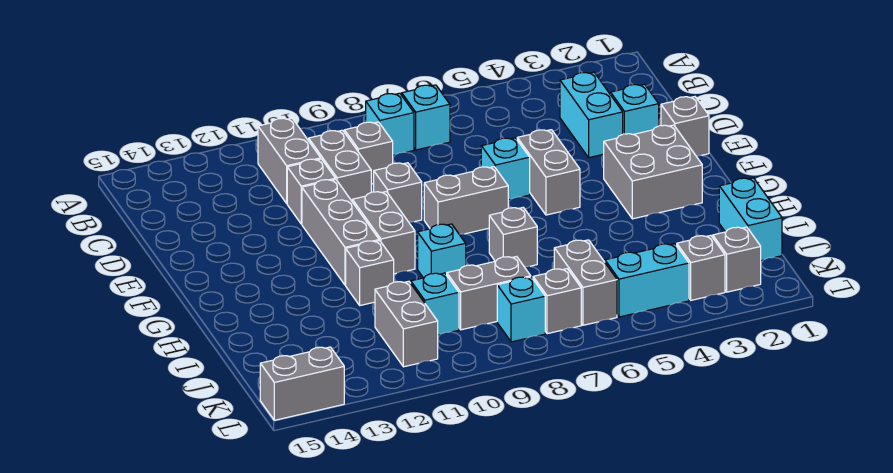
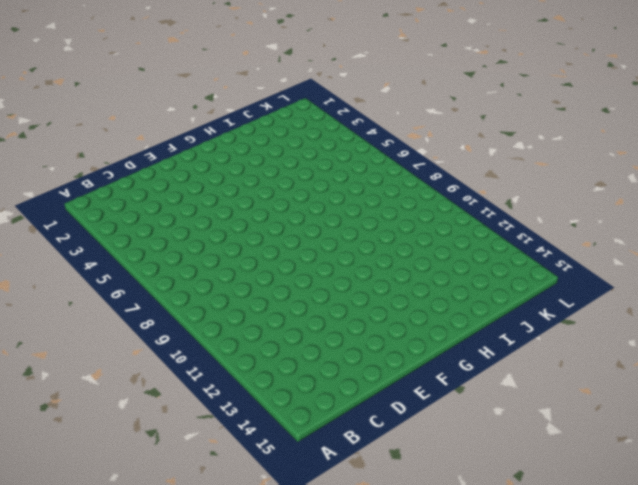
none -> cyan 1x1 brick [402,85,450,150]
none -> cyan 1x1 brick [366,93,414,155]
none -> grey 1x2 brick [258,118,321,203]
none -> cyan 1x2 brick [560,72,623,158]

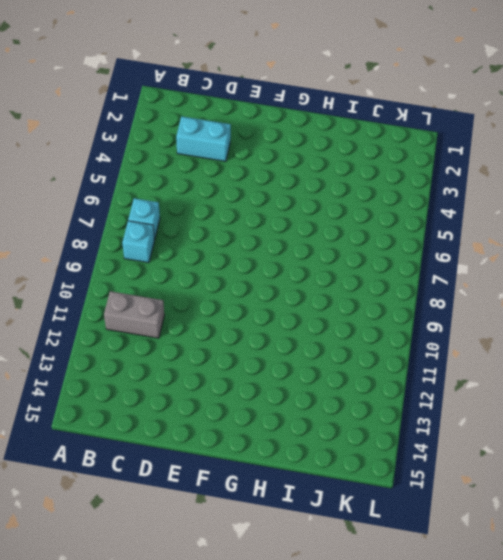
none -> grey 1x1 brick [345,122,393,184]
none -> grey 1x2 brick [308,130,371,201]
none -> cyan 1x1 brick [610,84,659,134]
none -> grey 1x1 brick [287,159,335,224]

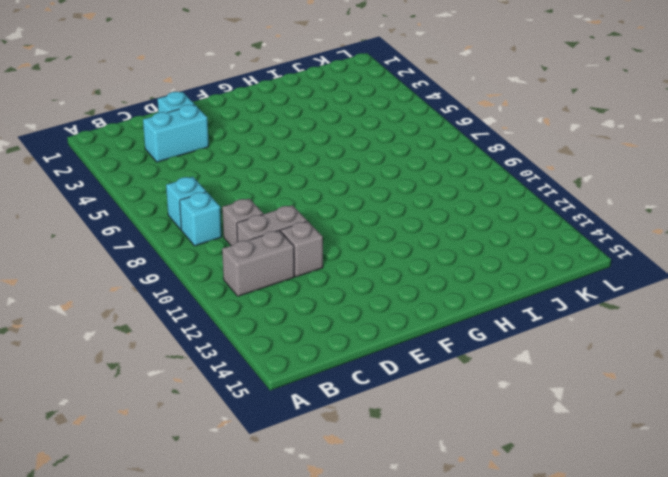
none -> grey 1x1 brick [661,97,709,156]
none -> grey 1x2 brick [517,130,580,215]
none -> cyan 1x1 brick [481,138,530,200]
none -> grey 1x1 brick [374,163,422,222]

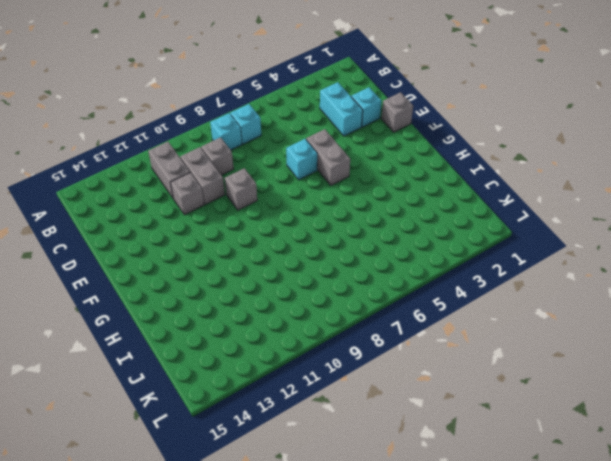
none -> grey 1x3 brick [302,179,379,285]
none -> grey 2x2 brick [604,125,702,219]
none -> grey 1x2 brick [424,167,508,234]
none -> grey 1x2 brick [352,191,415,274]

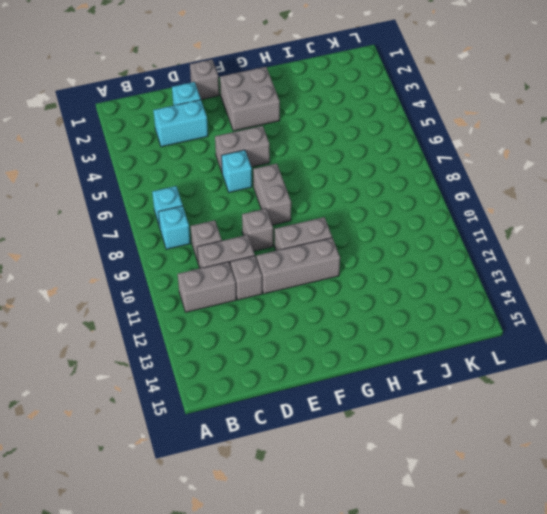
none -> grey 1x1 brick [489,207,537,267]
none -> cyan 1x1 brick [418,224,466,278]
none -> grey 1x1 brick [346,240,394,305]
none -> cyan 1x2 brick [719,178,782,260]

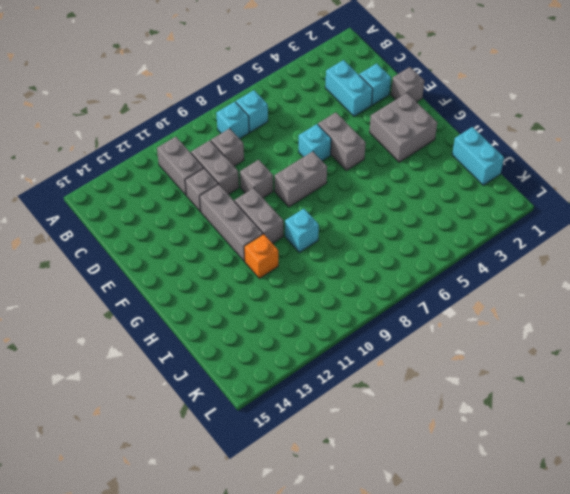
orange 1x1 brick [244,234,278,278] -> grey 1x1 brick [346,240,394,305]
none -> grey 1x1 brick [489,207,537,267]
none -> grey 1x2 brick [554,240,617,325]
none -> grey 1x2 brick [447,256,531,330]
none -> cyan 1x1 brick [411,273,459,335]

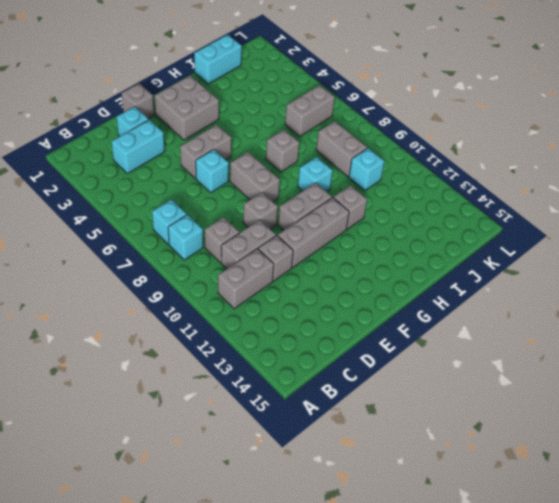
none -> grey 1x2 brick [375,281,438,367]
none -> grey 1x1 brick [713,227,761,292]
none -> grey 1x1 brick [677,235,725,300]
none -> cyan 1x2 brick [605,244,689,317]

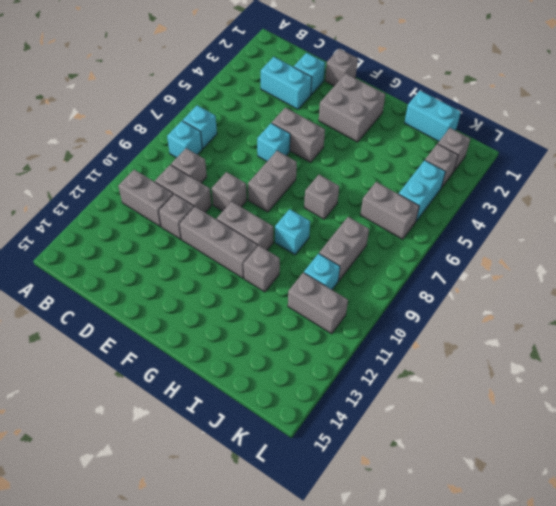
none -> grey 1x1 brick [533,269,581,334]
none -> cyan 1x1 brick [497,277,545,342]
none -> grey 1x2 brick [260,347,344,420]

